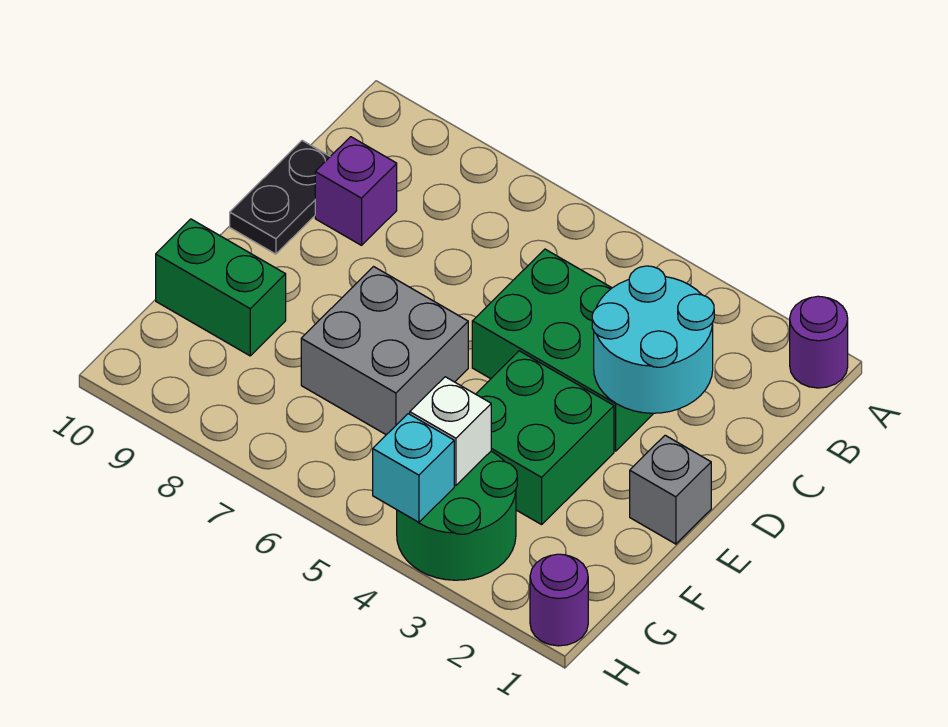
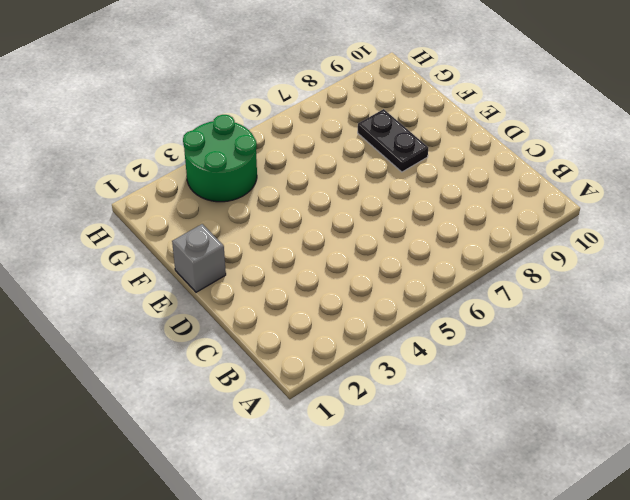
black 1x2 plate [358,109,428,172] -> black 1x2 plate moved to [230,140,330,254]
none -> purple 1x1 round brick [790,296,848,388]
none -> green 2x3 brick [472,249,654,451]
none -> purple 1x1 brick [315,137,397,245]

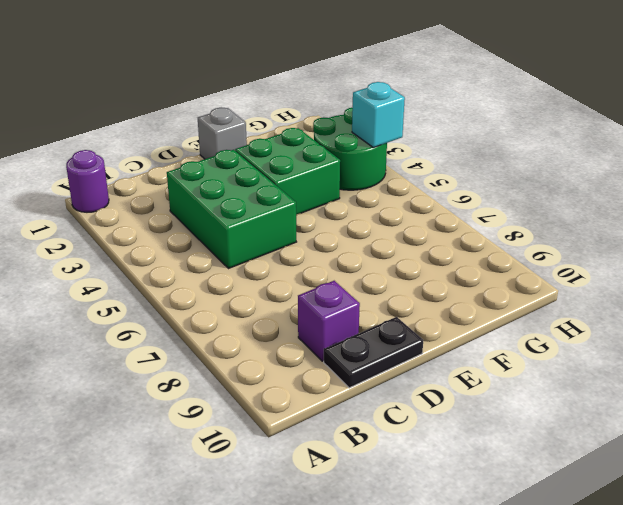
none -> grey 2x2 brick [301,267,468,435]
none -> green 1x2 brick [156,219,286,356]
none -> purple 1x1 round brick [530,554,588,646]

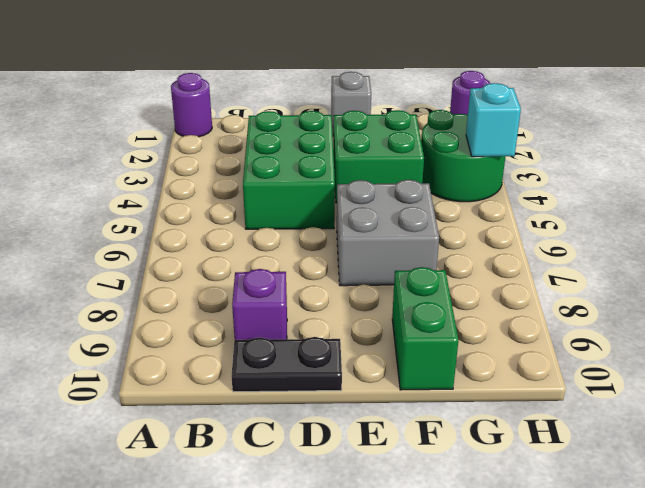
none -> cyan 2x2 round brick [592,266,714,413]
none -> white 1x1 brick [410,377,491,485]

